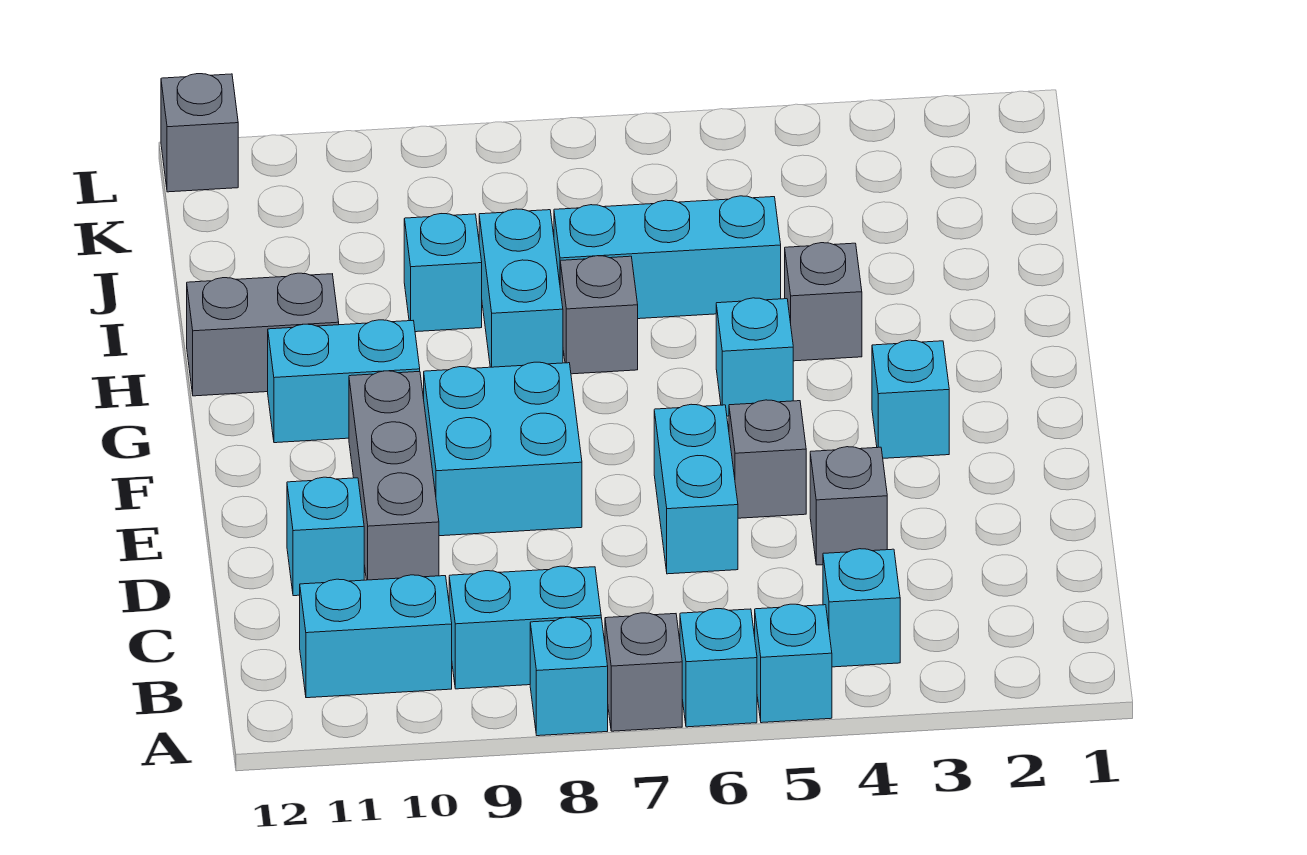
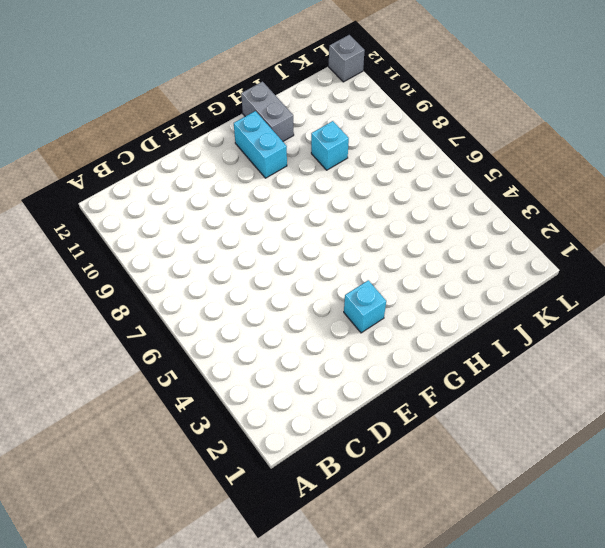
none -> cyan 1x1 brick [755,604,832,723]
none -> cyan 1x1 brick [680,609,757,727]
none -> grey 1x1 brick [605,613,682,731]

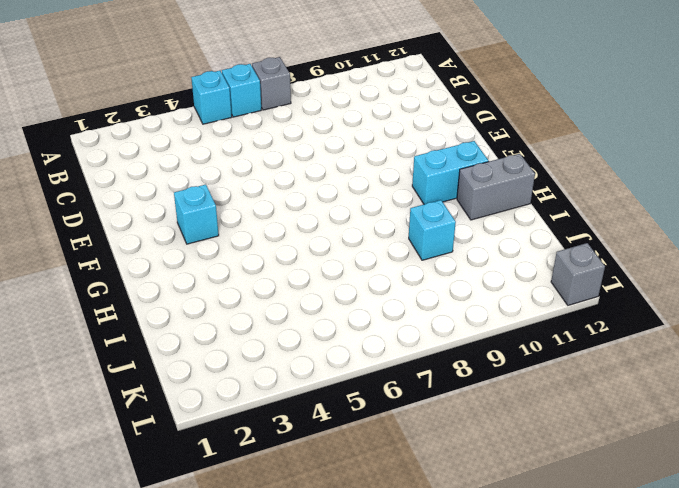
none -> cyan 1x1 brick [530,617,608,736]
none -> cyan 1x1 brick [823,549,900,667]
none -> cyan 1x2 brick [449,566,601,689]

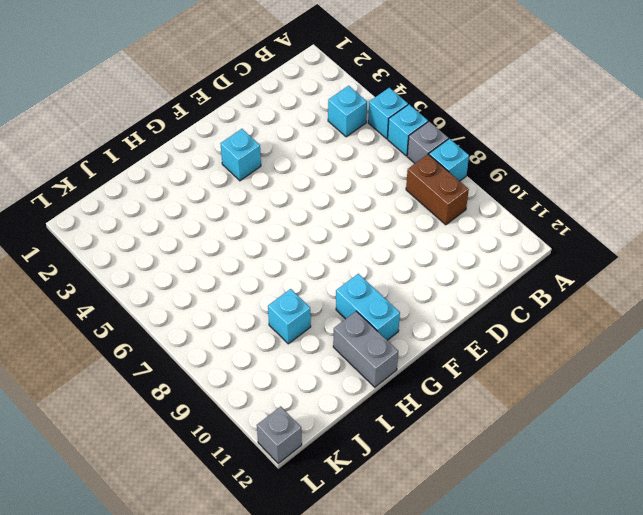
brown 1x2 brick [406,154,469,225] -> cyan 1x2 brick [449,566,601,689]
none -> cyan 1x2 brick [300,575,452,698]
none -> grey 1x1 brick [810,447,887,565]
none -> cyan 1x2 brick [654,404,738,574]

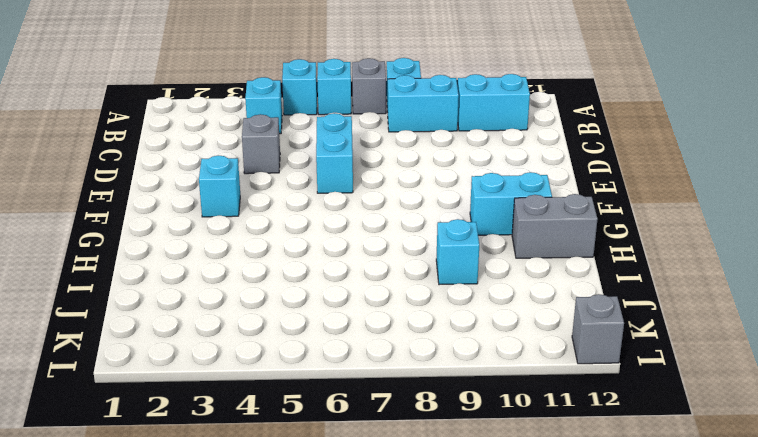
none -> grey 1x3 brick [349,371,439,580]
none -> cyan 1x1 brick [287,477,364,596]
none -> grey 1x1 brick [729,400,806,518]

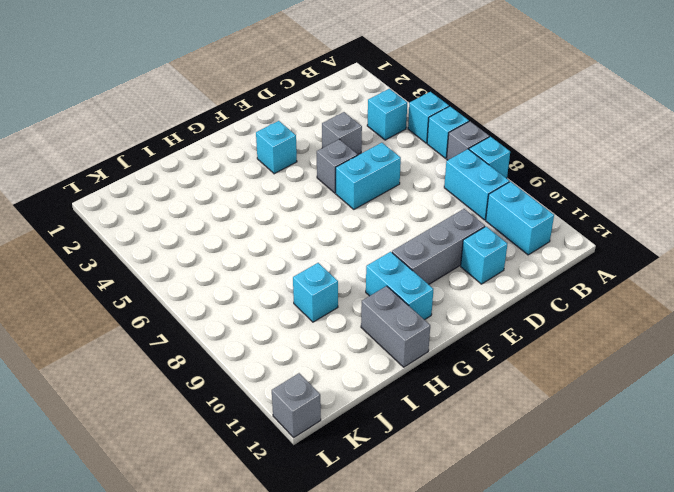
none -> cyan 2x2 brick [424,362,582,536]
none -> cyan 1x1 brick [716,298,793,416]
none -> grey 1x1 brick [785,243,862,361]

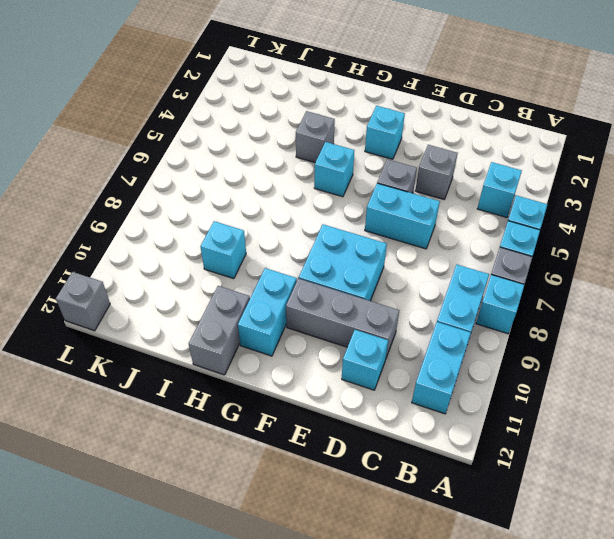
none -> grey 1x1 brick [560,256,638,374]
none -> cyan 1x2 brick [479,209,563,367]
none -> cyan 1x3 brick [554,196,781,319]

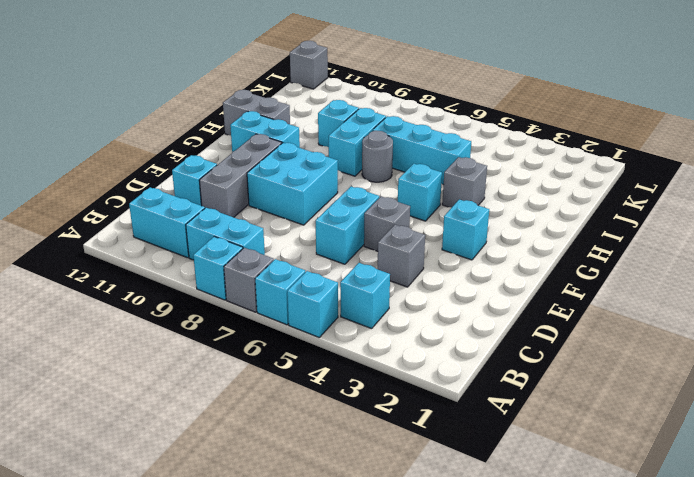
grey 1x1 round brick [362,131,393,182] -> grey 1x1 brick [560,256,638,374]

